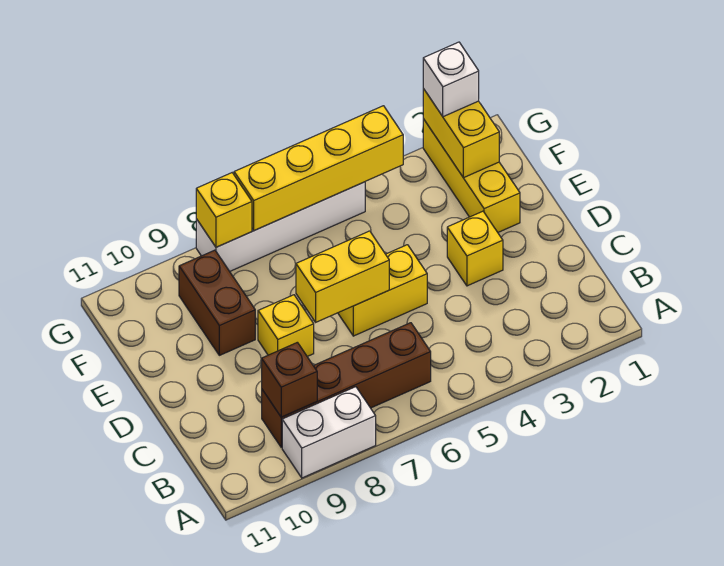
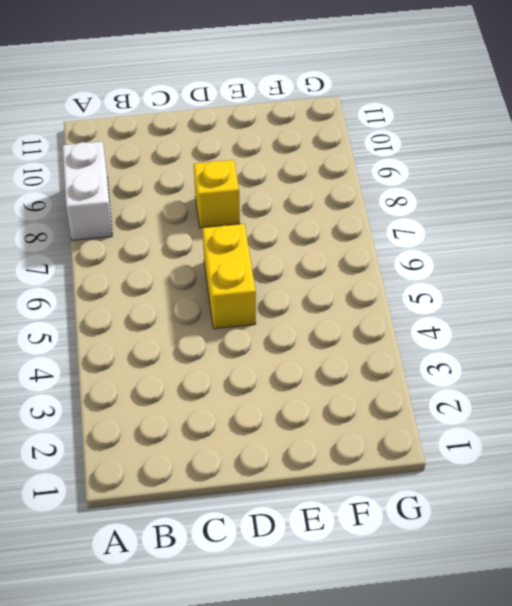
none -> brown 1x4 brick [262,323,431,447]
none -> yellow 1x1 brick [447,211,503,286]
none -> yellow 1x3 brick [423,119,520,232]

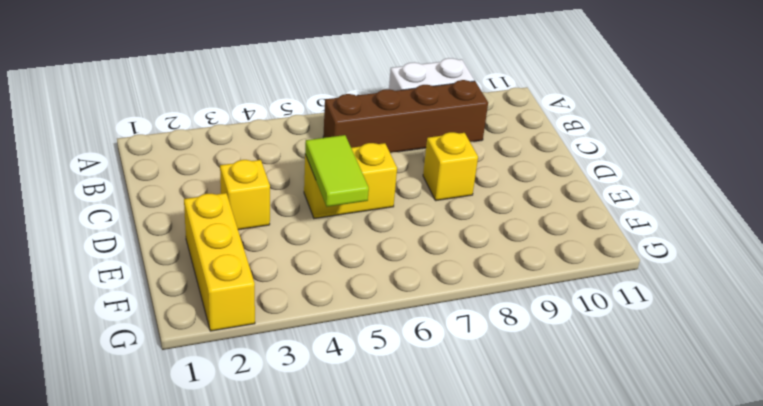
lime 1x2 tile [305,135,369,207] -> none
none -> brown 1x2 brick [179,250,255,355]
none -> white 1x4 brick [196,182,365,271]
none -> brown 1x1 brick [262,342,317,417]

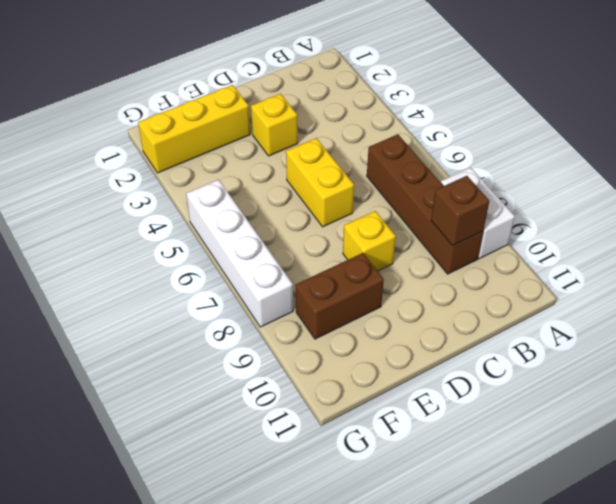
none -> yellow 1x2 brick [296,231,389,322]
none -> yellow 1x2 brick [423,89,499,178]
none -> yellow 1x4 brick [234,106,403,231]

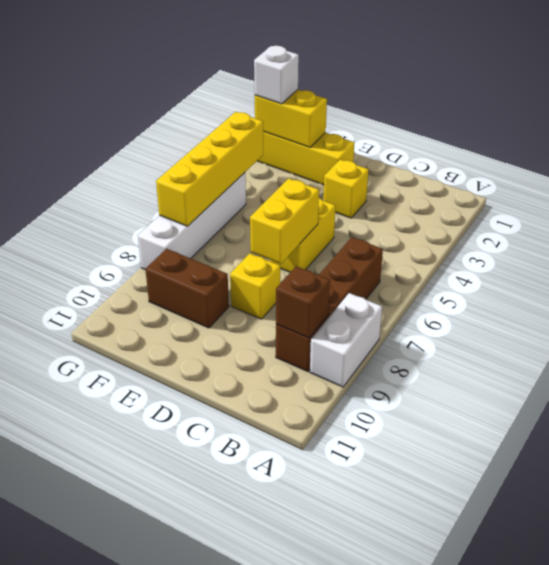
none -> yellow 1x1 brick [196,173,252,247]

